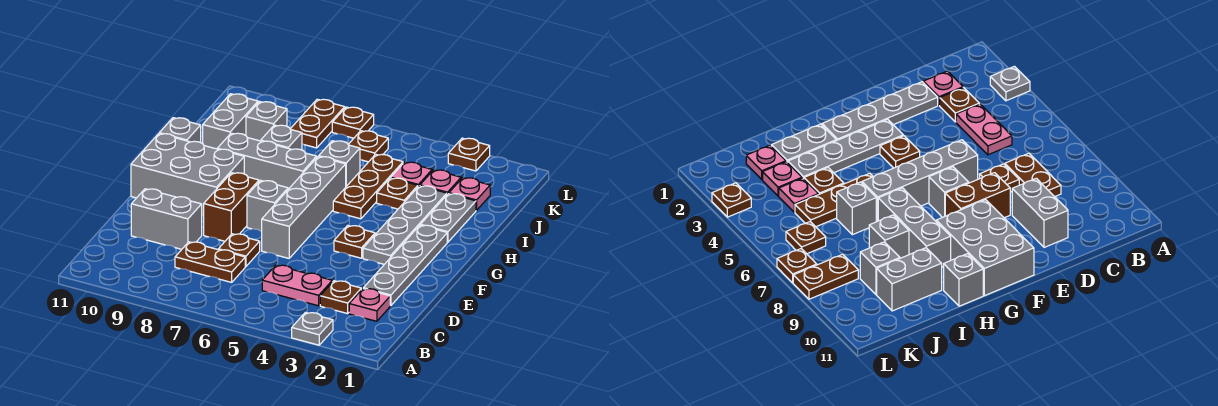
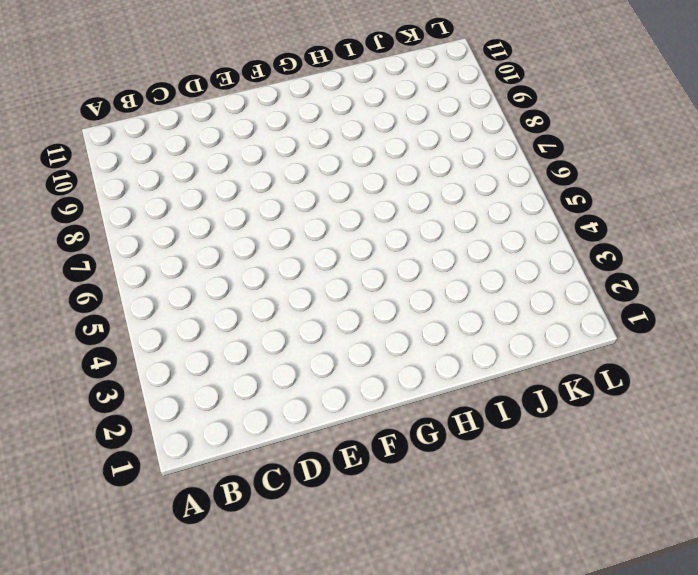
none -> grey 1x1 plate [292,312,333,345]
none -> pink 1x1 plate [349,289,390,321]
none -> brown 1x1 plate [320,281,361,314]
none -> pink 1x2 plate [262,265,332,306]

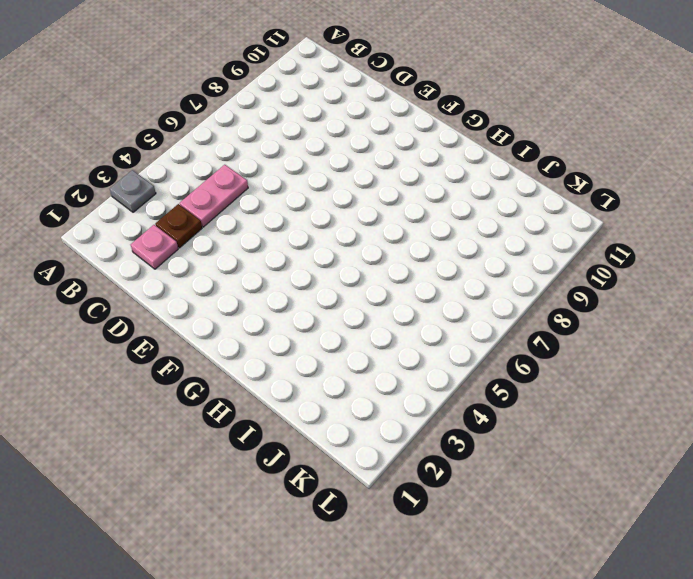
none -> brown 1x2 plate [175,242,245,282]
none -> grey 1x4 plate [363,225,447,305]
none -> brown 1x1 plate [218,234,260,267]
none -> grey 1x2 brick [131,189,202,249]

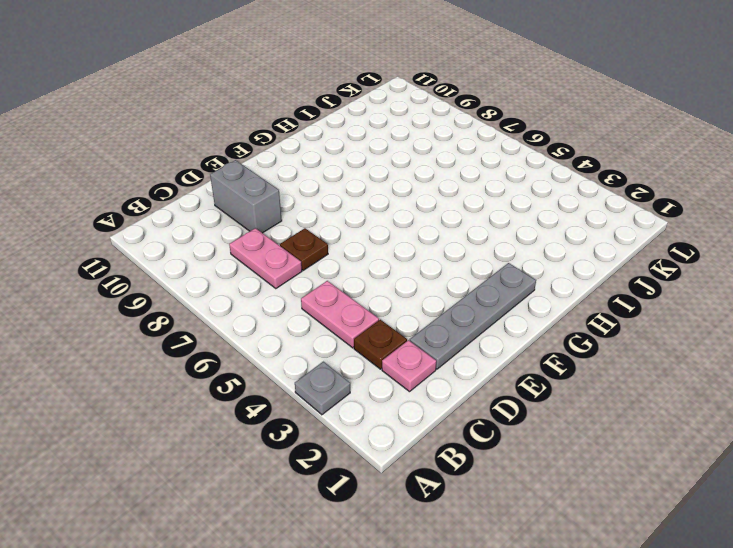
pink 1x2 plate [229,228,302,289] -> brown 1x2 plate [175,242,245,282]
none -> grey 1x4 brick [262,157,346,258]
none -> brown 1x2 brick [204,173,259,241]
none -> grey 1x4 plate [363,186,447,264]
none -> brown 1x1 plate [334,225,375,258]

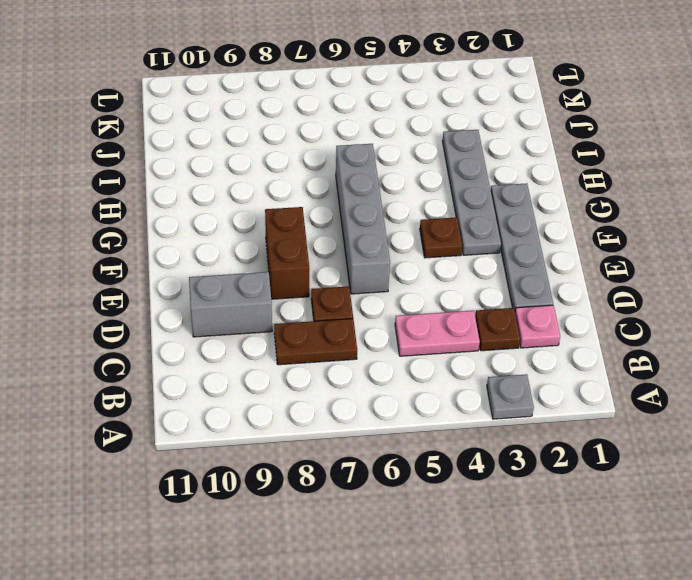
none -> grey 1x1 brick [247,180,288,232]
none -> grey 2x3 brick [131,134,244,216]
none -> grey 1x2 plate [420,194,476,242]
none -> brown 1x3 plate [333,154,403,219]

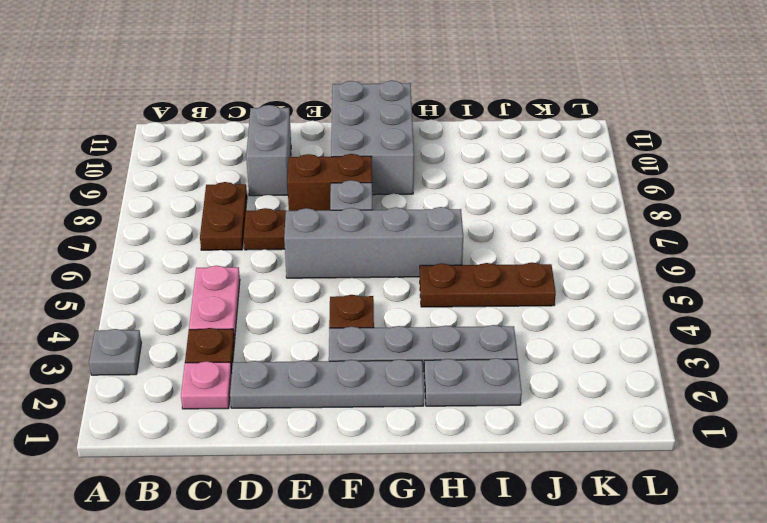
none -> grey 1x3 brick [217,133,317,189]
none -> grey 1x1 brick [159,118,201,142]
none -> brown 1x1 plate [377,178,418,209]
none -> grey 1x1 brick [319,141,360,186]

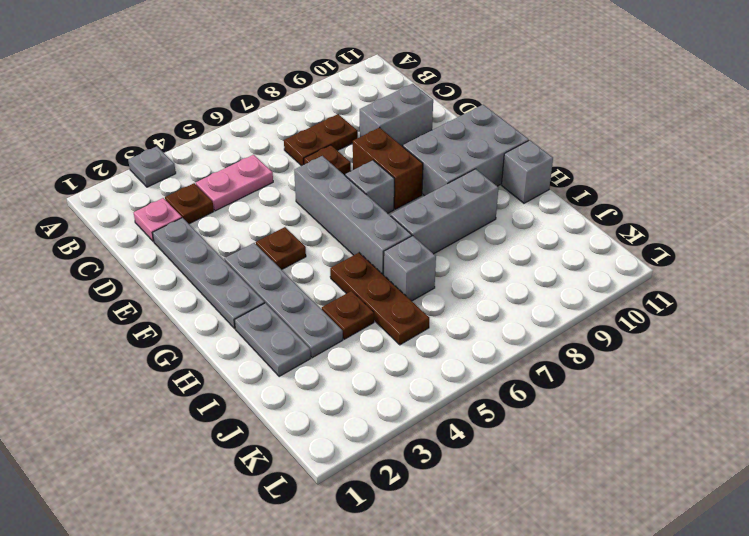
none -> grey 1x1 brick [261,125,302,150]
none -> grey 1x2 brick [203,94,258,149]
none -> pink 1x1 plate [449,178,490,210]
none -> pink 1x1 plate [420,170,461,194]

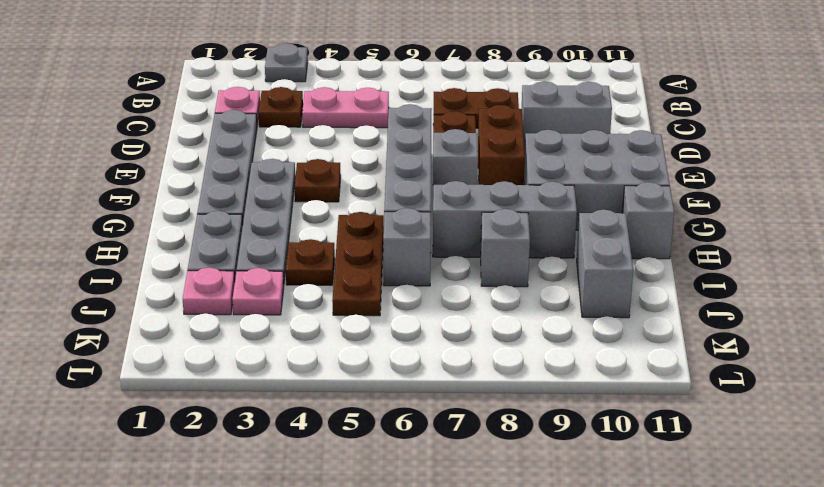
none -> pink 1x1 plate [391,162,432,187]
none -> grey 1x1 brick [246,102,287,141]
none -> brown 1x1 plate [348,131,388,162]
none -> brown 1x2 plate [291,99,345,148]

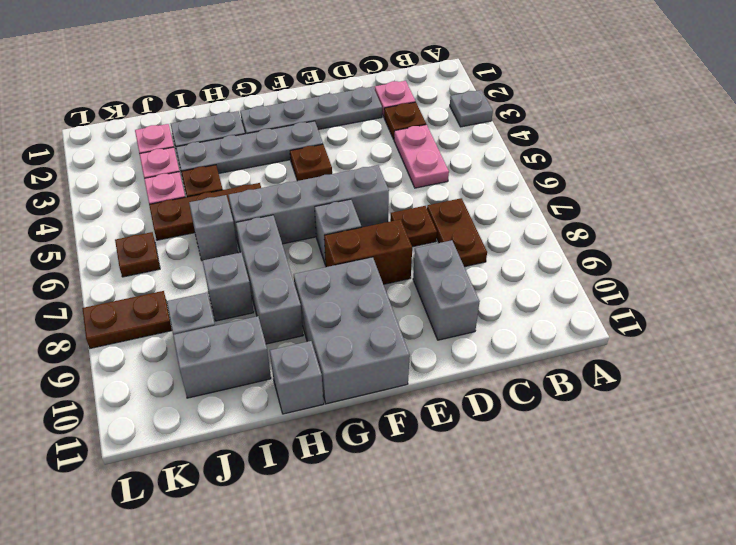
none -> brown 1x1 plate [448,138,490,171]
none -> brown 1x1 plate [332,107,374,138]

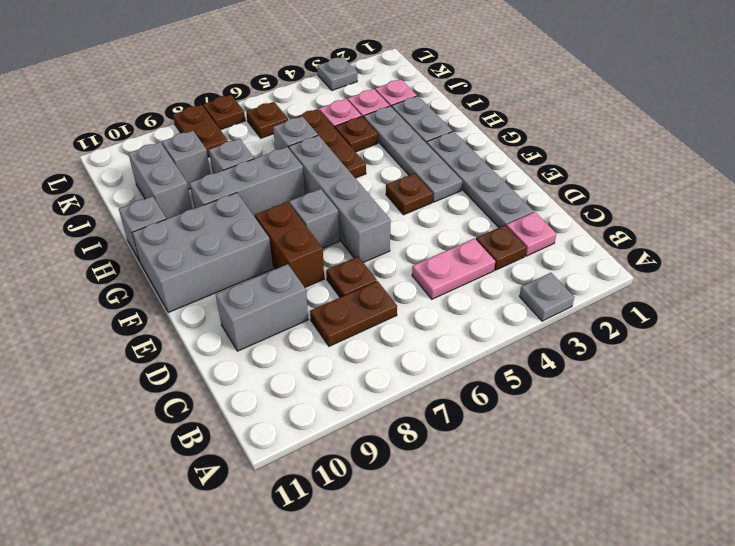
grey 1x1 plate [317,57,357,90] -> brown 1x1 plate [448,138,490,171]

